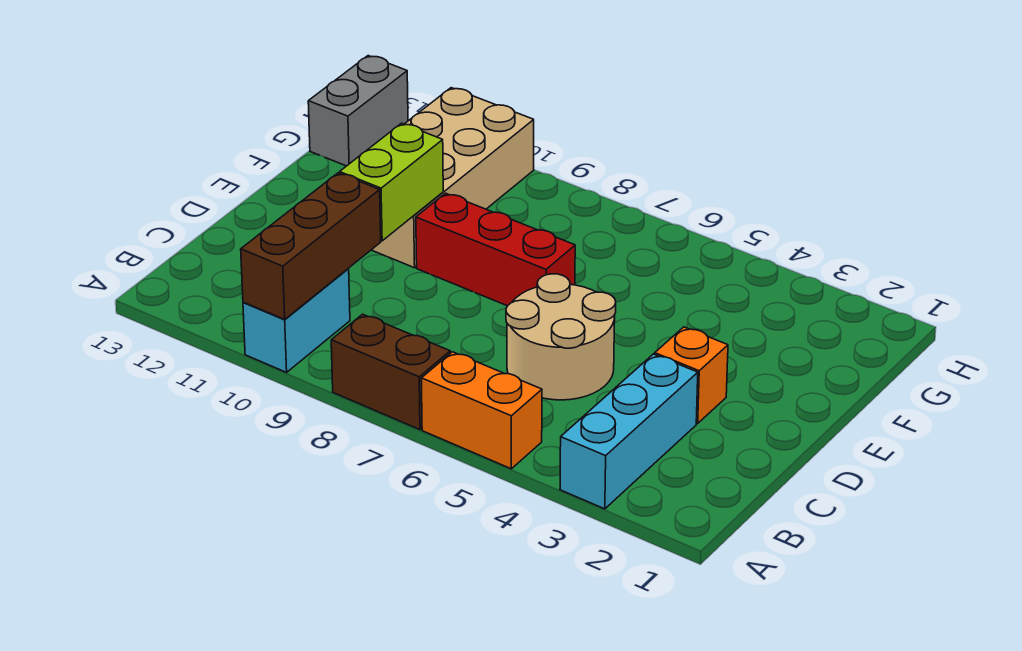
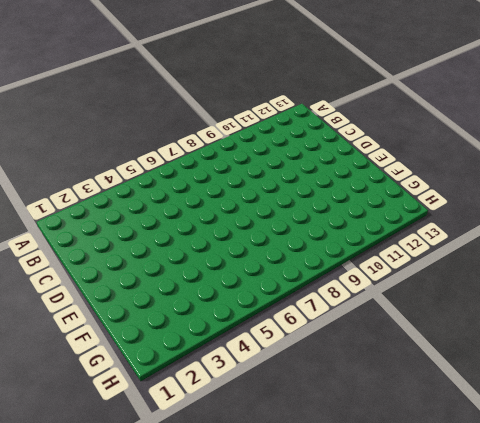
none -> cyan 1x3 brick [560,354,698,509]
none -> orange 1x2 brick [421,352,542,469]

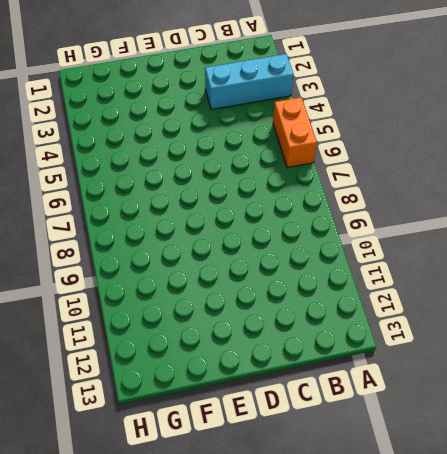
none -> brown 1x2 brick [331,314,450,430]
none -> cyan 1x2 brick [243,269,350,372]

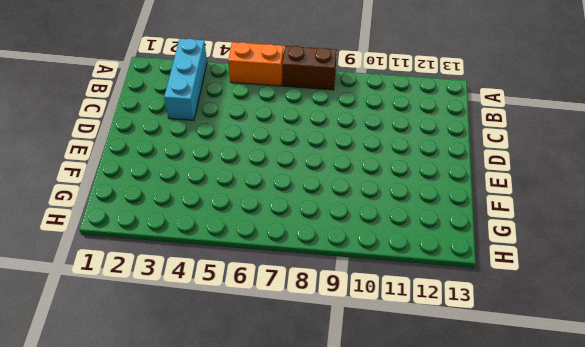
none -> cyan 1x2 brick [243,269,350,372]
none -> tan 2x2 round brick [506,274,616,400]

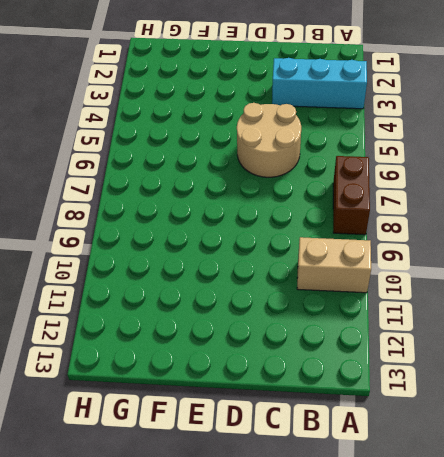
tan 1x2 brick [297,237,371,293] -> cyan 1x2 brick [243,269,350,372]
none -> orange 1x2 brick [421,352,542,469]
none -> orange 1x1 brick [655,327,728,423]

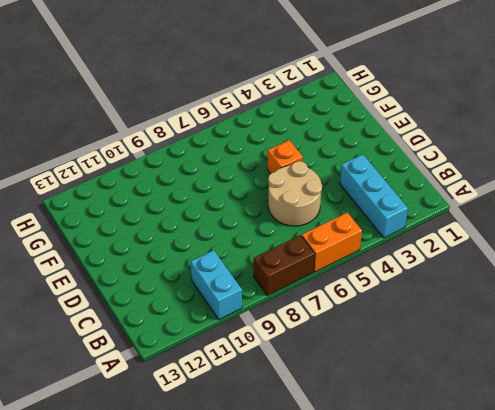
orange 1x1 brick [267,140,303,174] -> orange 1x1 brick moved to [655,327,728,423]
none -> red 1x3 brick [416,193,575,306]
none -> tan 2x4 brick [372,88,534,268]

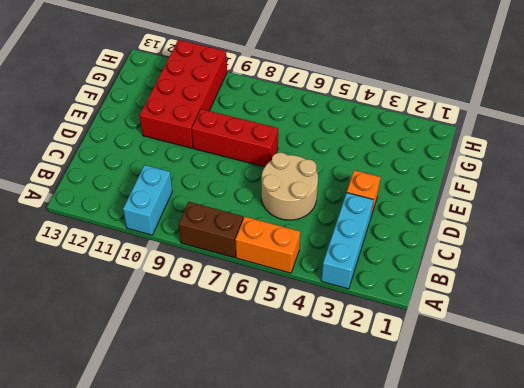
red 2x4 brick [140,40,227,148] -> tan 2x4 brick [372,88,534,268]
none -> grey 1x2 brick [308,56,408,166]
none -> brown 1x3 brick [241,173,381,319]

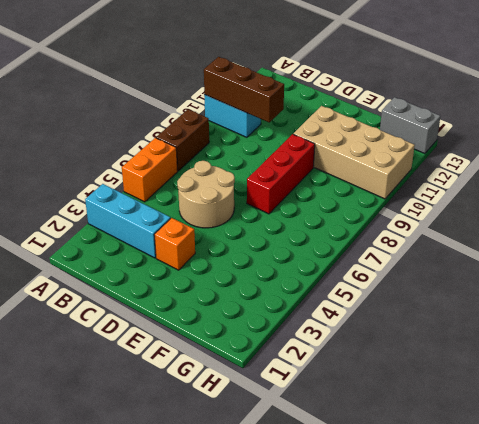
none -> lime 1x2 brick [340,123,443,241]

